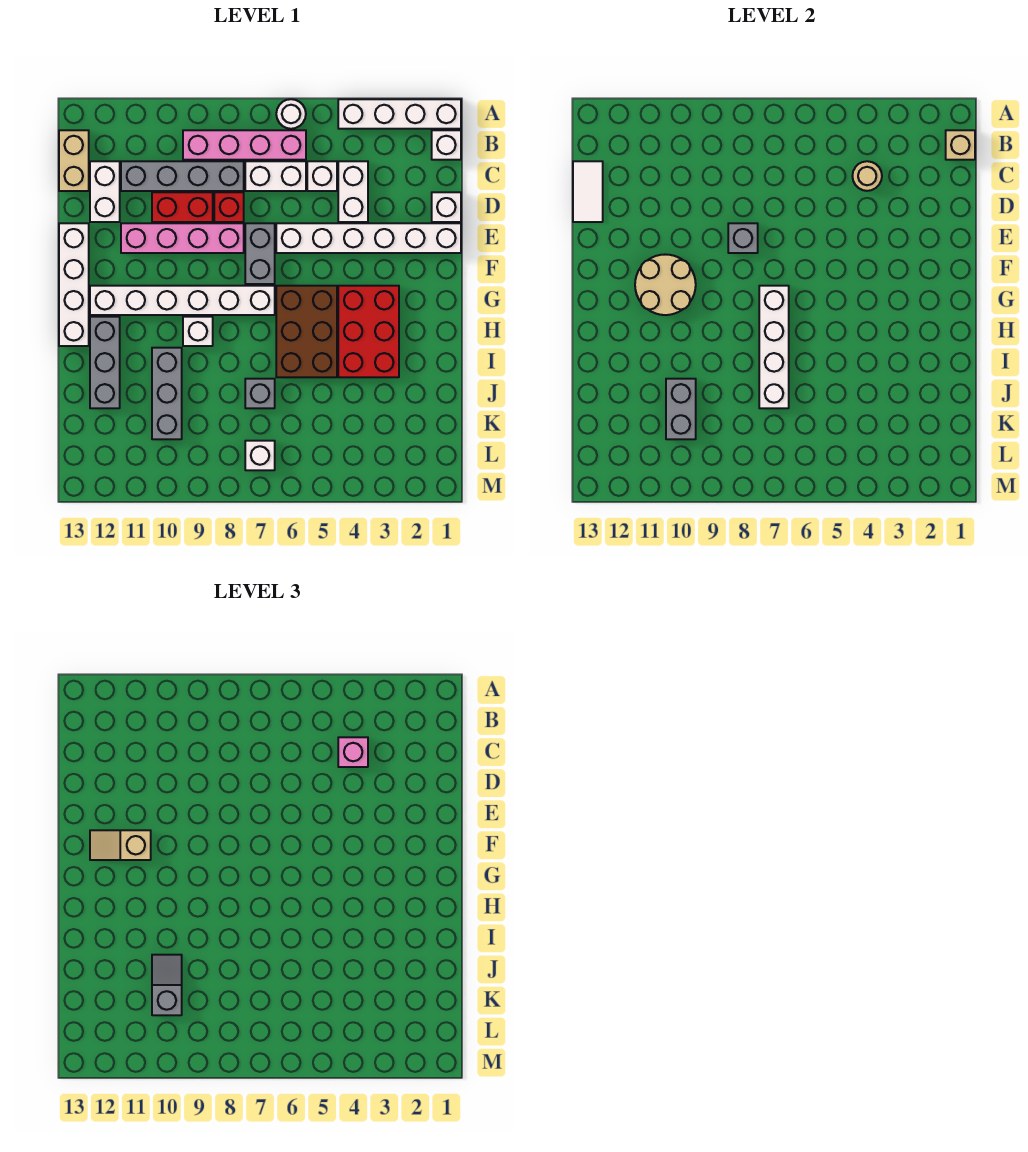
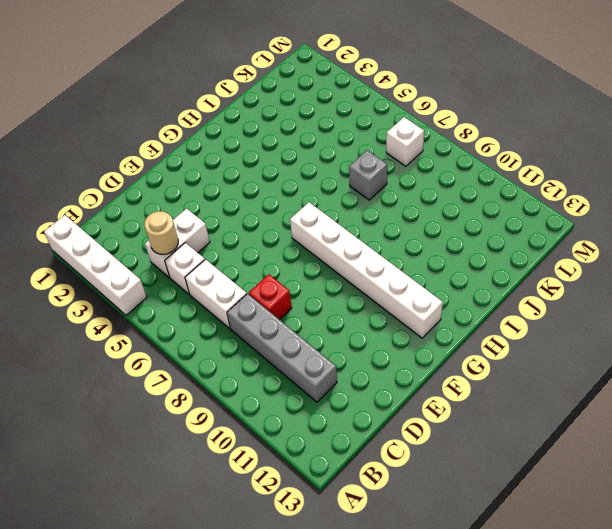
none -> white 1x1 round brick [276,99,306,129]
none -> white 1x1 brick [432,130,461,160]
none -> pink 1x4 brick [183,130,306,160]
none -> tan 1x2 brick [59,130,89,191]

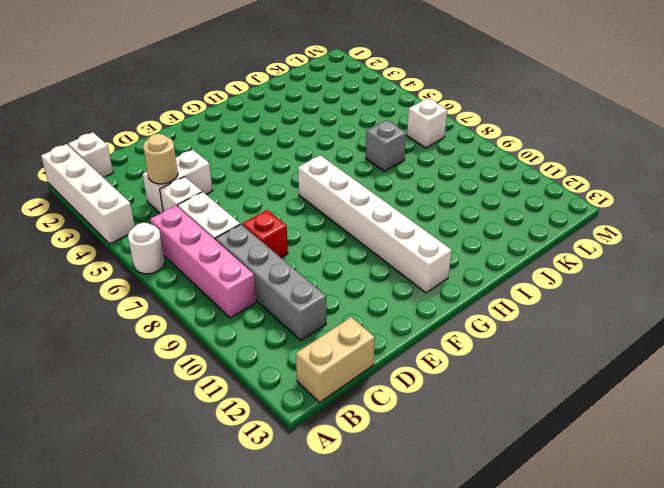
none -> white 1x2 brick [90,161,120,222]
none -> white 1x1 brick [432,192,461,222]
none -> red 1x2 brick [152,192,213,222]
none -> white 1x6 brick [276,223,461,253]

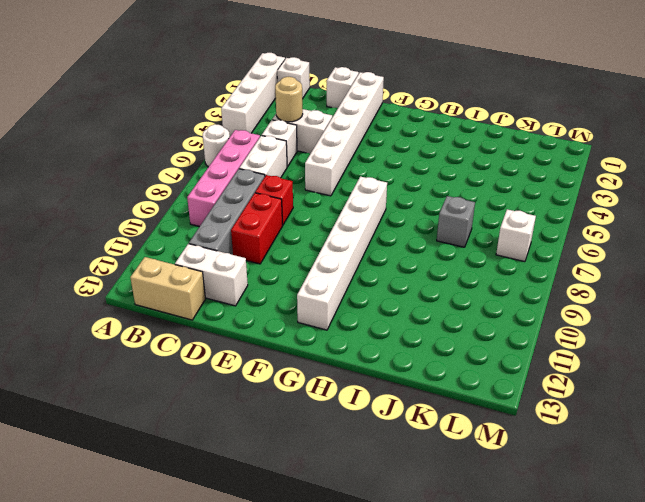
none -> grey 1x2 brick [245,223,275,284]
none -> pink 1x4 brick [121,223,244,253]
none -> white 1x4 brick [59,223,89,346]
none -> red 2x3 brick [338,286,399,377]

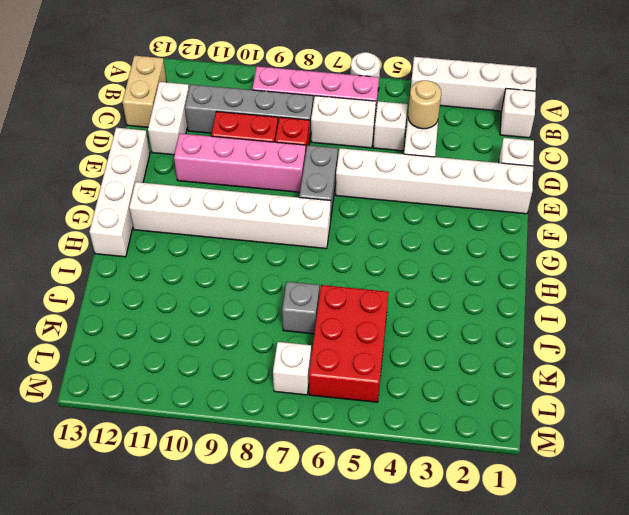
red 2x3 brick [309,285,389,402] -> red 2x3 brick moved to [338,286,399,377]
none -> brown 2x3 brick [276,286,337,377]
none -> white 1x1 brick [183,317,213,346]
none -> grey 1x3 brick [90,317,120,408]
none -> grey 1x3 brick [152,348,182,439]

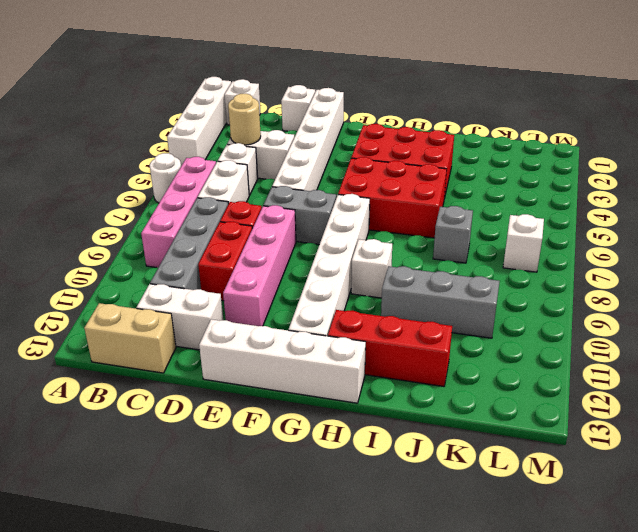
red 2x3 brick [338,157,447,238] -> brown 2x3 brick [276,286,337,377]
red 1x3 brick [328,310,452,386] -> grey 1x3 brick [90,317,120,408]
none -> tan 1x1 brick [946,130,975,160]
none -> white 1x2 tile [573,161,603,222]
none -> grey 1x1 brick [728,223,758,253]
none -> tan 2x2 round brick [635,254,696,315]

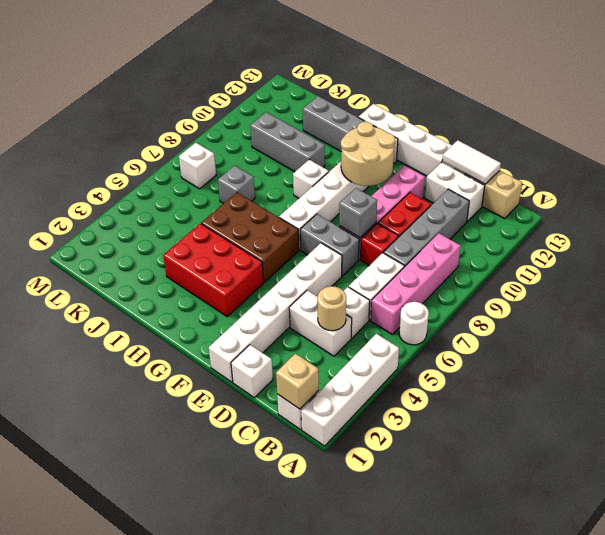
none -> white 1x4 brick [759,286,789,408]
none -> grey 1x2 brick [666,379,696,439]
none -> pink 1x1 brick [338,737,368,767]
none -> tan 1x2 slope [90,830,151,860]

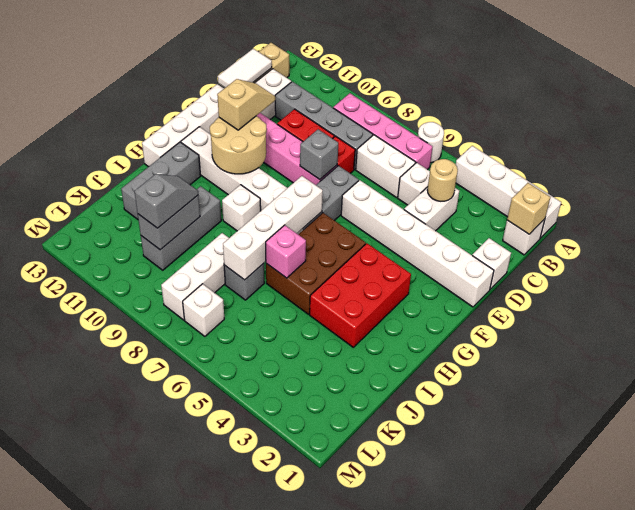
tan 1x2 slope [217,79,275,130] -> tan 1x2 slope turned to [90,830,151,860]
pink 1x1 brick [266,225,306,278] -> pink 1x1 brick moved to [338,737,368,767]
white 1x3 brick [161,233,229,320] -> none

